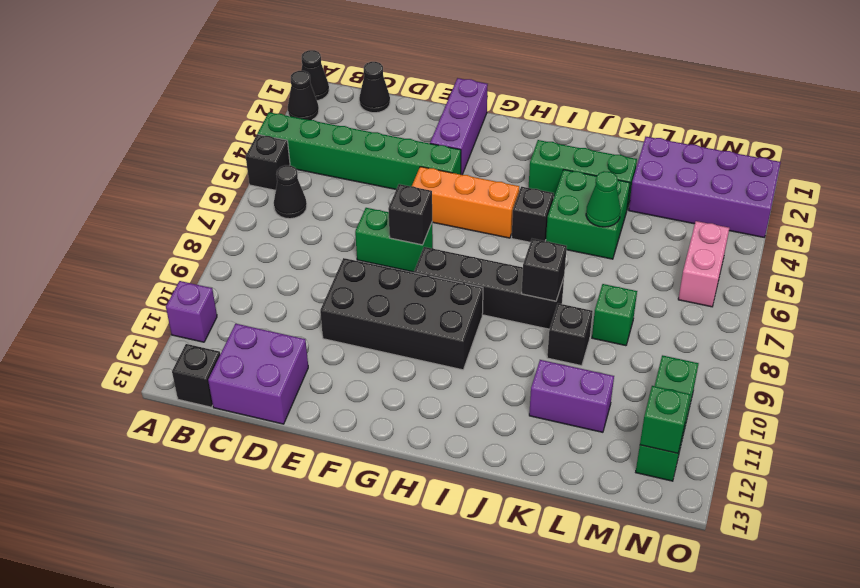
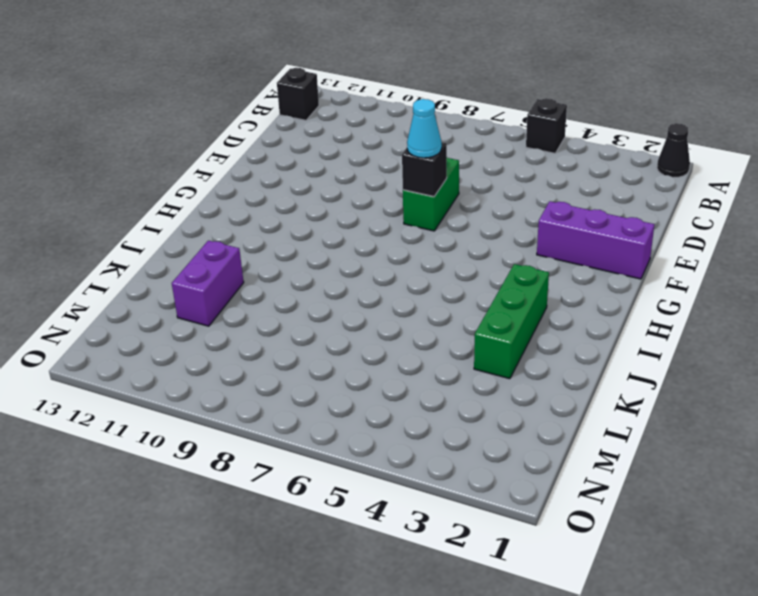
cyan 1x1 cone [407,99,442,158] -> none
none -> black 1x1 cone [288,71,319,120]
none -> green 1x6 brick [258,112,461,189]
none -> purple 1x1 brick [166,281,217,342]

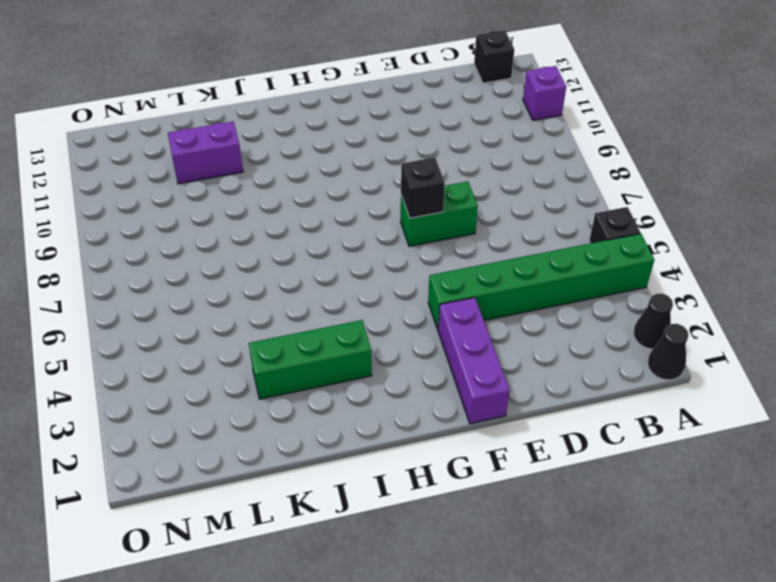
none -> black 1x1 cone [274,165,307,219]
none -> black 1x1 cone [359,62,390,113]
none -> purple 2x2 brick [208,324,308,424]

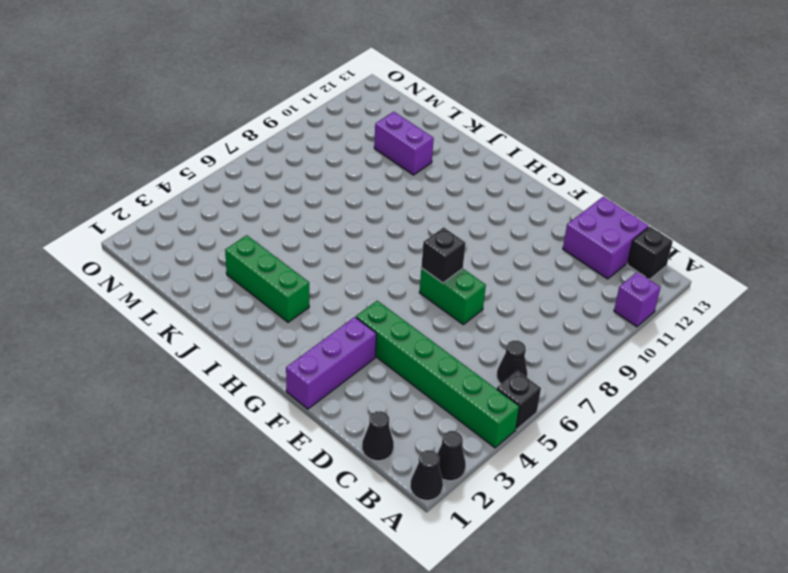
none -> black 2x4 brick [320,258,483,370]
none -> orange 1x3 brick [412,167,519,238]
none -> black 1x4 brick [414,247,564,329]

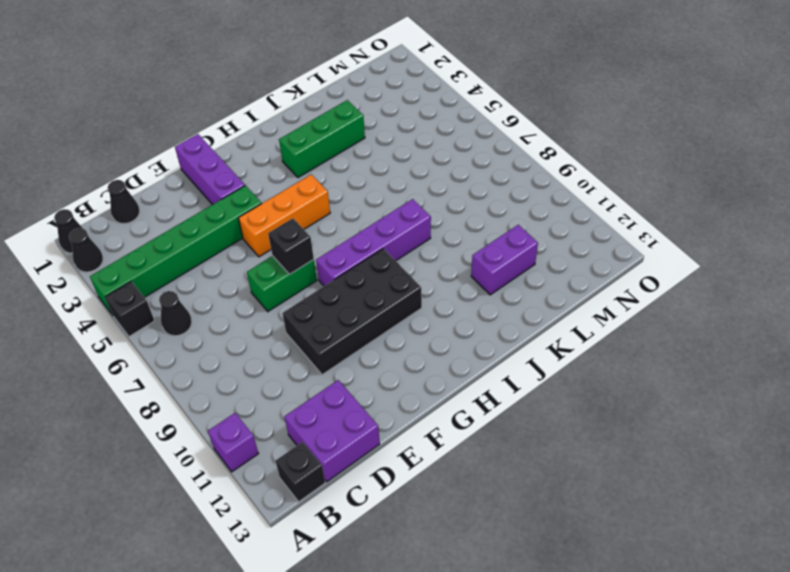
purple 1x4 brick [316,199,431,286] -> black 1x4 brick [414,247,564,329]
none -> black 1x1 brick [512,187,554,242]
none -> green 2x2 brick [546,170,630,259]
none -> black 1x1 brick [547,303,593,366]

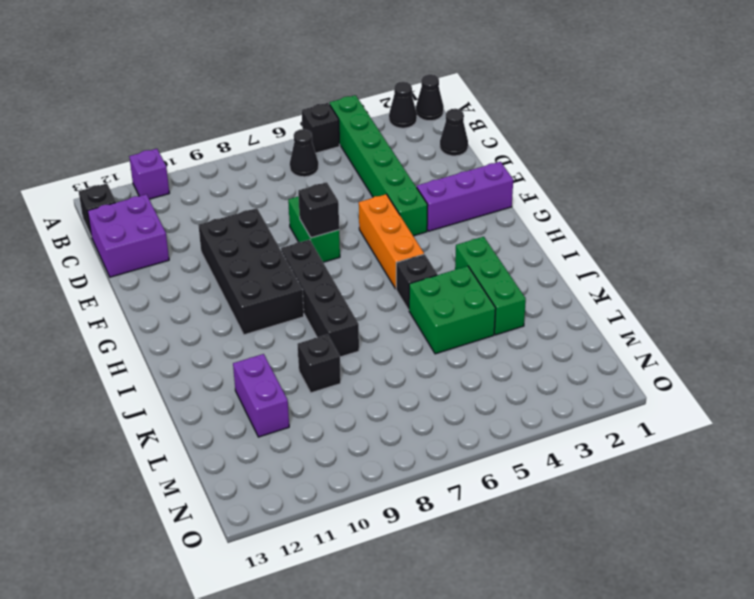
none -> purple 2x4 brick [629,137,781,237]
none -> green 1x1 brick [592,284,637,346]
none -> pink 1x2 brick [678,221,729,307]

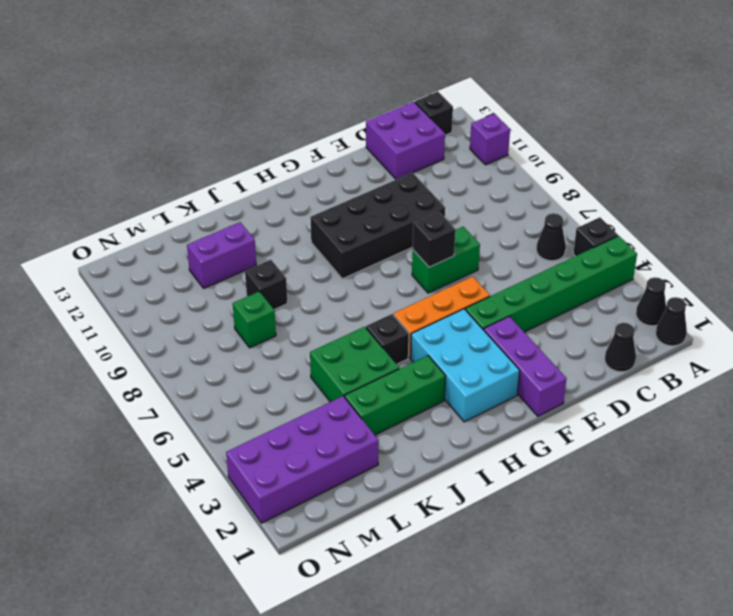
cyan 2x3 brick [411,309,520,422] -> none
none -> black 1x4 brick [414,247,564,329]
none -> pink 1x2 brick [678,221,729,307]
none -> green 1x3 brick [636,355,699,481]

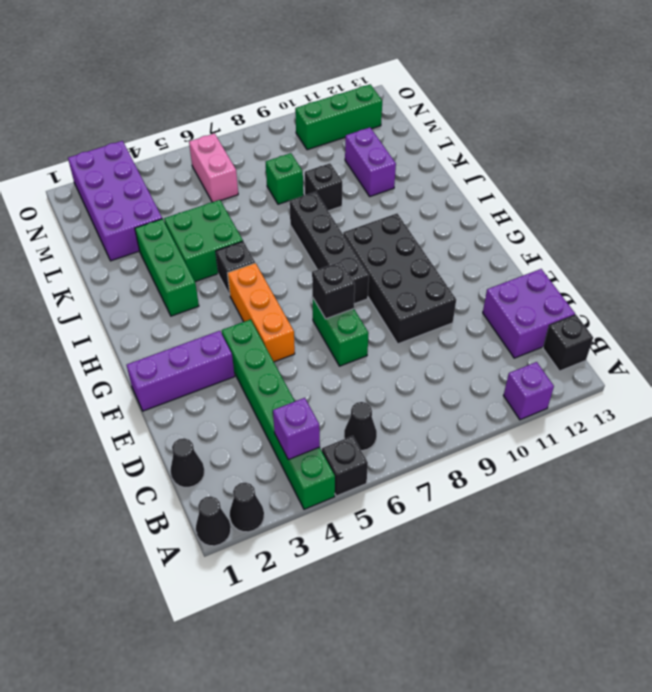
purple 1x1 brick [273,398,320,460] -> none
pink 1x2 brick [189,133,238,202] -> pink 1x2 brick turned to [678,221,729,307]
none -> black 1x1 brick [522,239,567,301]
none -> green 1x1 cone [586,171,621,227]
none -> green 1x1 brick [640,386,690,453]

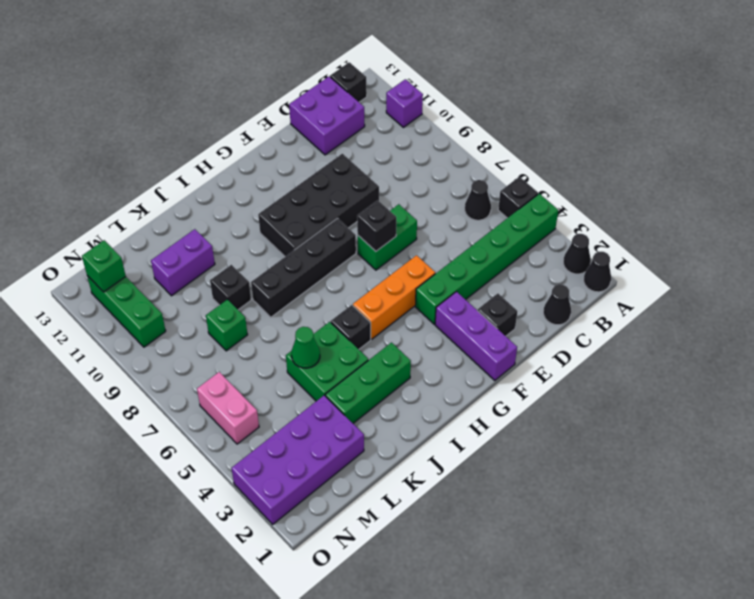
black 1x1 brick [478,294,517,336] -> black 1x1 brick moved to [522,239,567,301]

